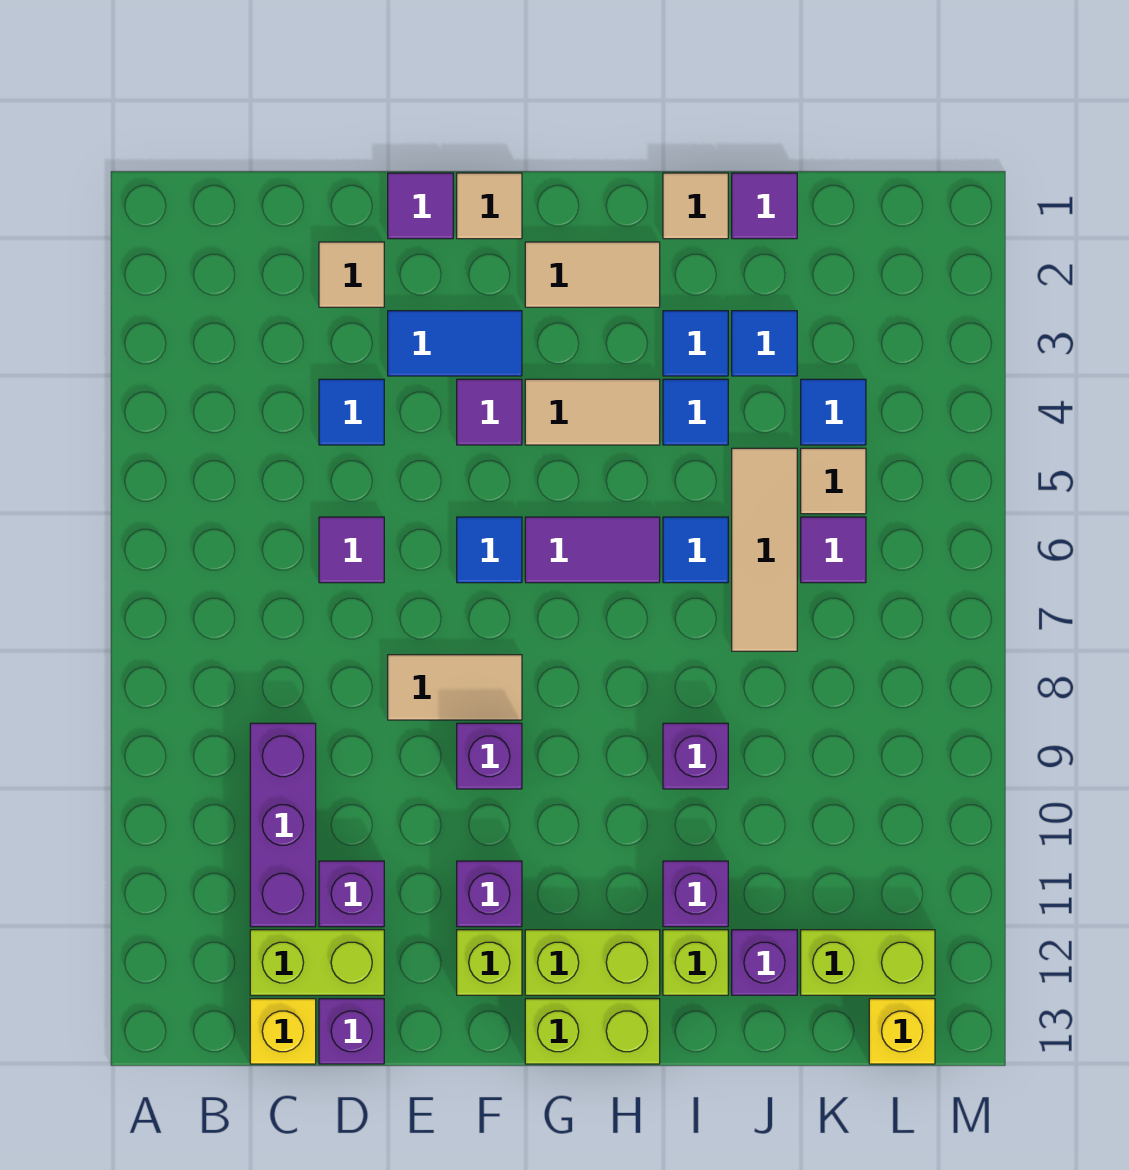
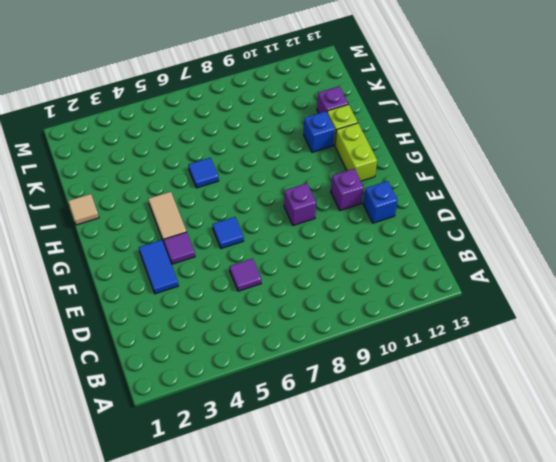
blue 1x1 brick [363,181,398,223] -> none
blue 1x1 brick [304,111,335,152] -> purple 1x1 brick [663,861,728,927]
none -> purple 1x3 brick [250,723,316,927]
none -> lime 1x2 brick [250,930,384,995]
none -> yellow 1x1 brick [250,999,316,1064]
none -> tan 1x1 tile [319,242,384,307]

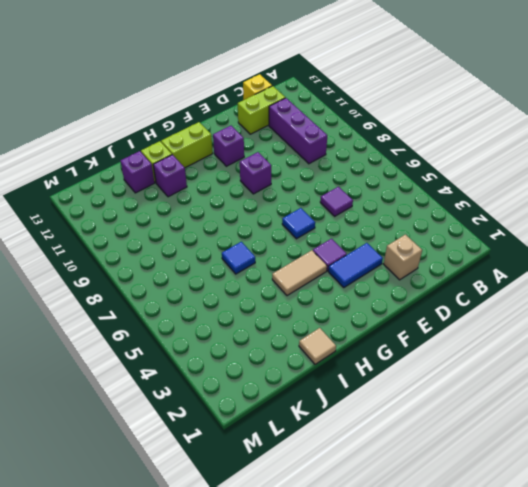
tan 1x1 brick [384,235,422,280] -> tan 1x1 tile [319,242,384,307]
none -> blue 1x1 tile [319,379,384,445]
none -> purple 1x1 brick [319,861,384,927]
none -> purple 1x1 brick [319,999,384,1064]
none -> purple 1x1 tile [388,173,453,239]

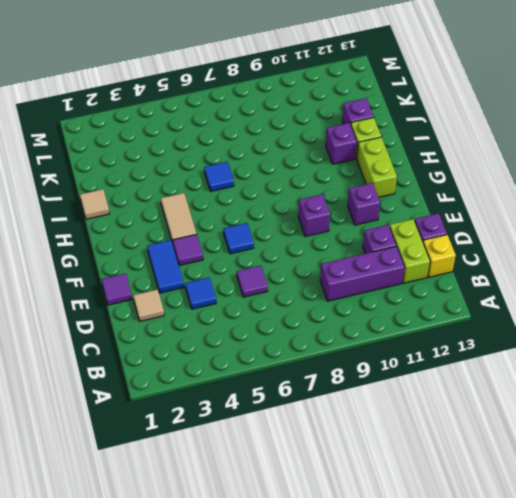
none -> tan 1x2 tile [388,655,522,720]
none -> tan 1x1 tile [457,173,522,239]
none -> lime 1x1 brick [457,930,522,995]
none -> tan 1x2 tile [525,242,660,307]

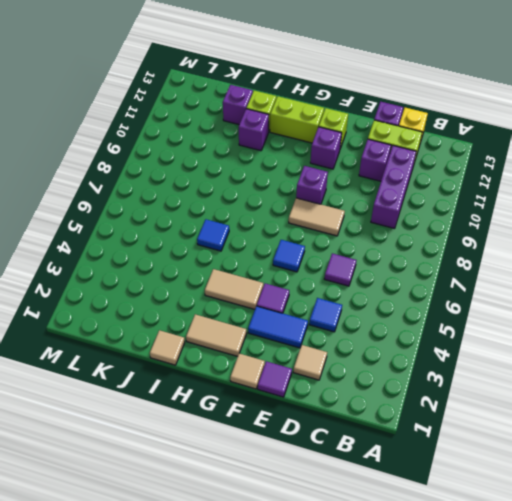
none -> purple 1x2 tile [525,517,660,583]
none -> lime 1x2 brick [525,999,660,1064]
none -> blue 1x1 tile [663,311,728,376]
none -> blue 1x1 tile [663,379,728,445]

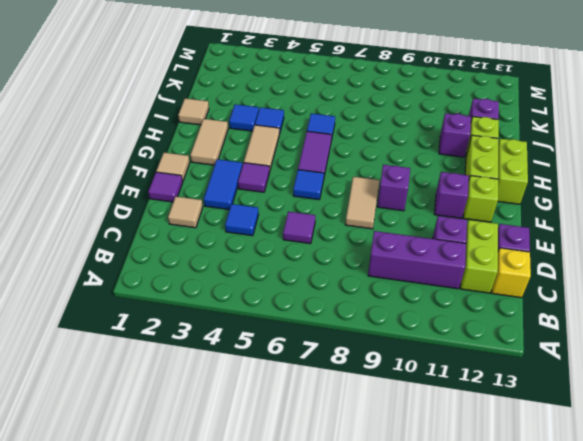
none -> purple 1x1 brick [663,723,728,789]
none -> purple 1x1 tile [732,173,797,239]
none -> blue 1x1 tile [732,311,797,376]
none -> tan 1x3 tile [732,448,797,651]

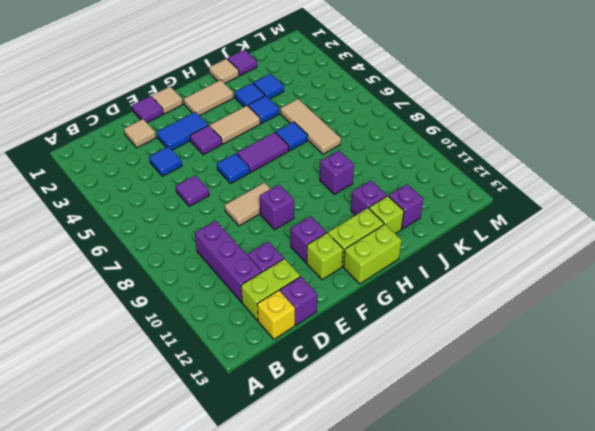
none -> blue 1x1 tile [801,379,866,445]
none -> tan 1x1 tile [801,448,866,514]
none -> purple 1x1 tile [801,517,866,583]
none -> lime 1x2 brick [801,930,935,995]

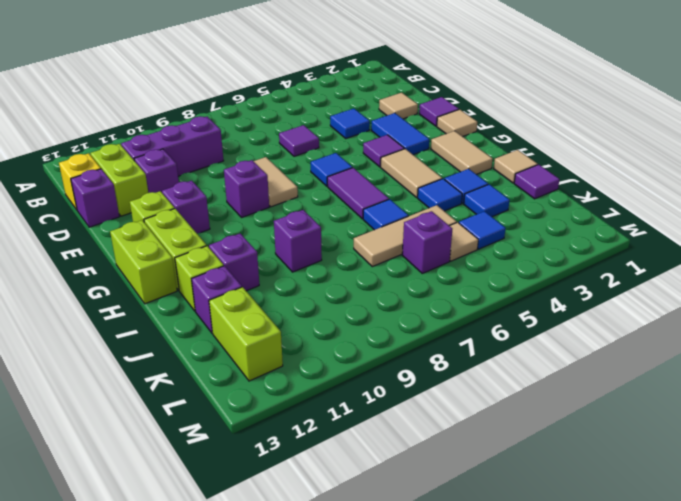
purple 1x1 brick [402,211,452,273] -> purple 1x1 tile [801,517,866,583]
none -> yellow 1x1 brick [869,999,935,1064]

